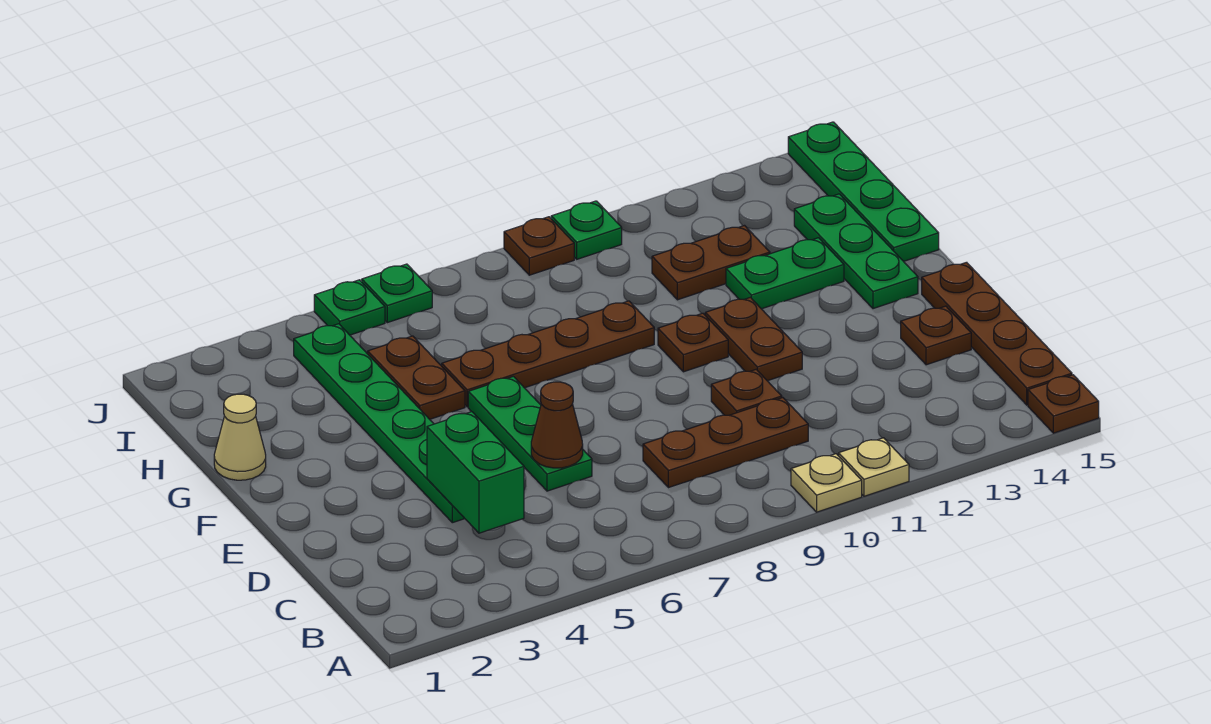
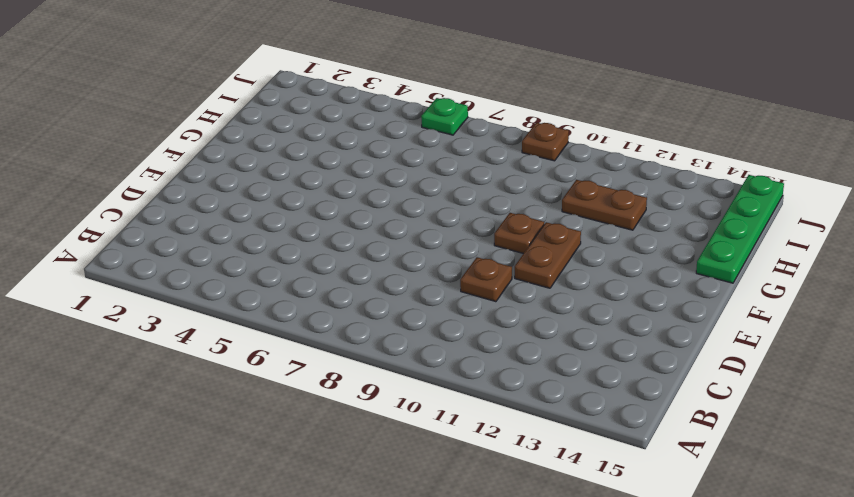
none -> tan 1x1 plate [791,454,862,512]
none -> tan 1x1 plate [839,438,909,496]
none -> brown 1x1 plate [1028,375,1099,433]

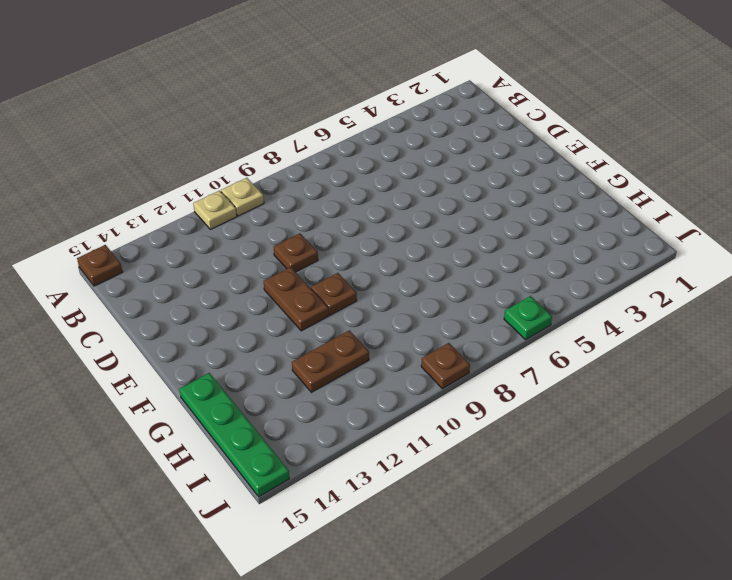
none -> brown 1x4 plate [922,262,1072,405]
none -> brown 1x3 plate [643,398,808,488]
none -> green 1x6 plate [294,324,465,523]

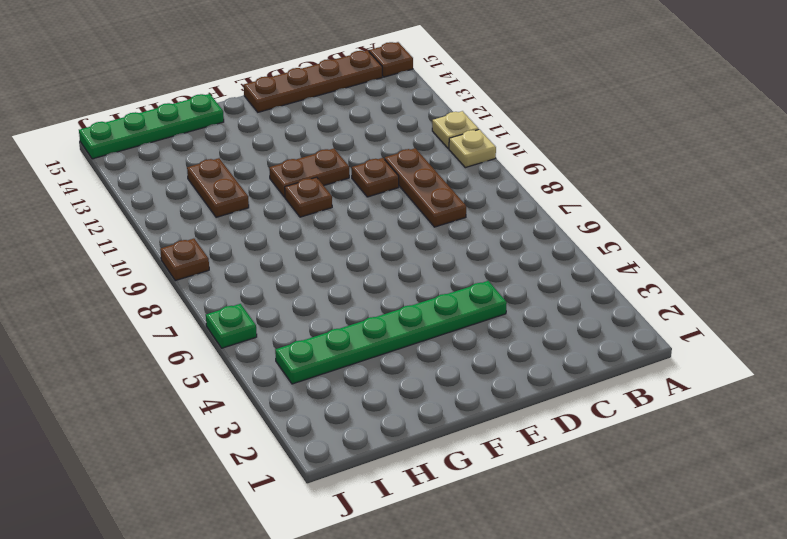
none -> green 1x3 plate [468,376,592,491]
none -> brown 1x1 plate [901,306,971,365]
none -> green 1x3 plate [794,194,918,309]

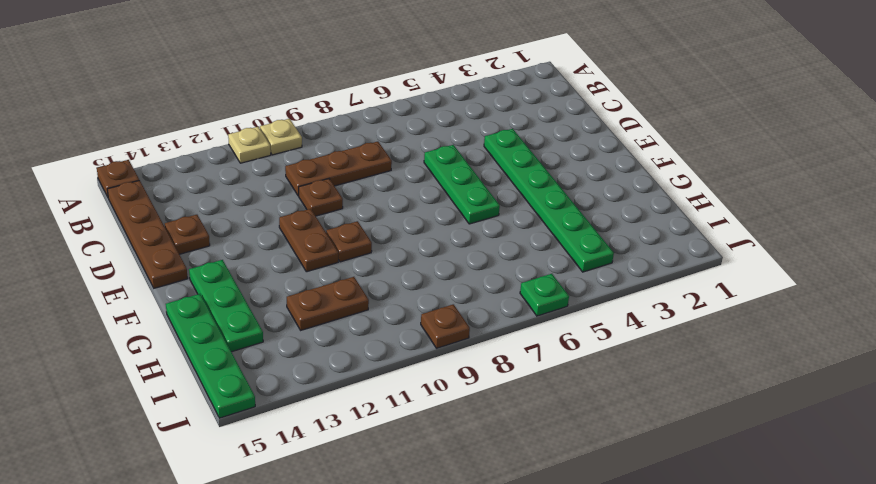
none -> tan 1x1 cone [214,394,266,480]
none -> brown 1x2 plate [368,336,465,419]
none -> brown 1x4 plate [442,301,654,407]

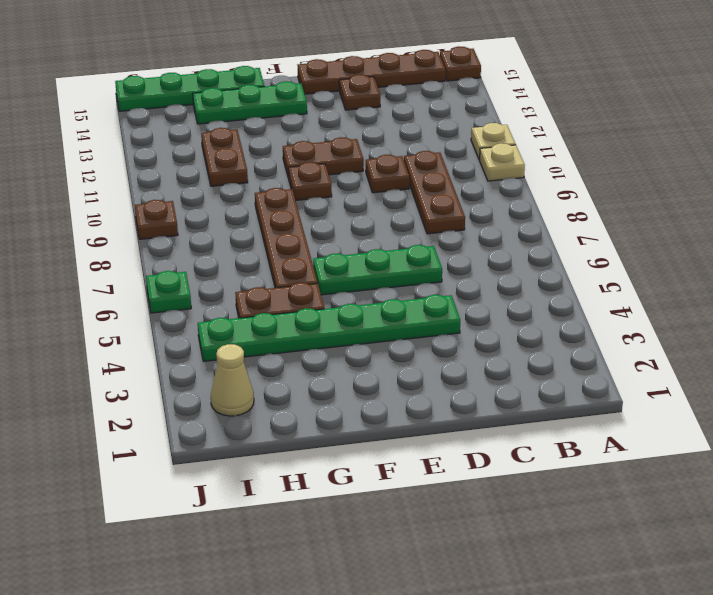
tan 1x1 cone [211,344,254,416] -> tan 1x1 cone moved to [214,394,266,480]
none -> green 1x2 plate [726,238,844,309]
none -> green 1x1 plate [314,280,385,335]
none -> green 1x1 plate [551,201,622,259]

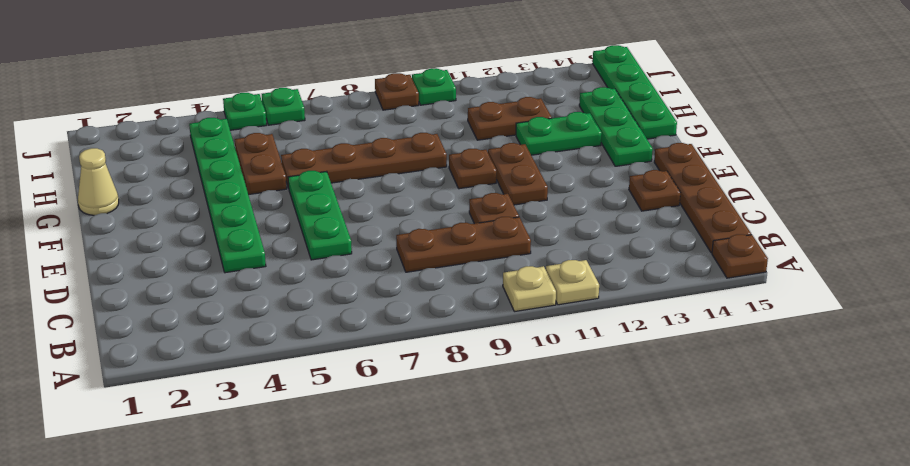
none -> green 1x2 brick [427,412,524,533]
none -> brown 1x1 cone [531,382,583,468]

